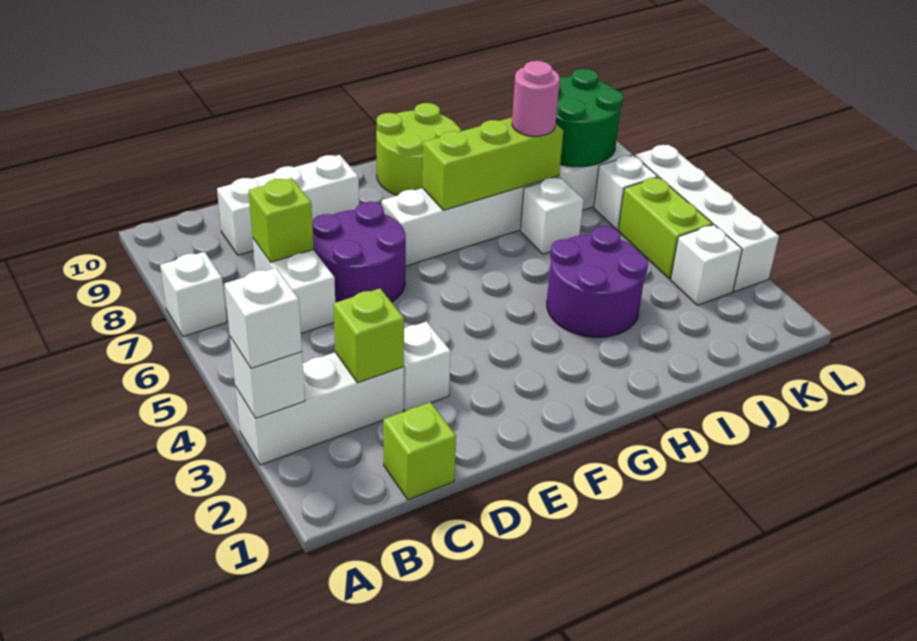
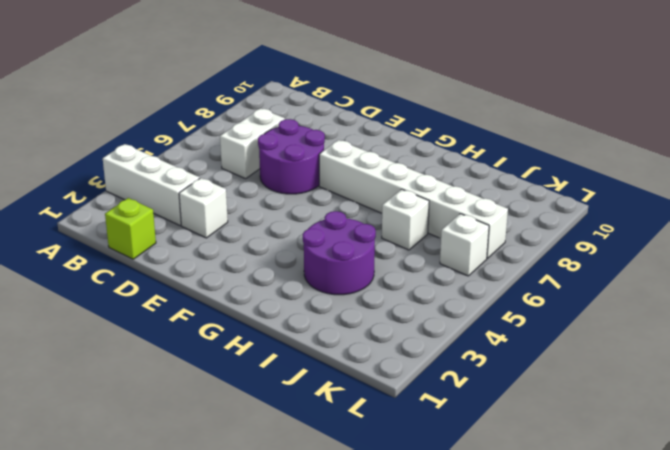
none -> white 1x1 brick [160,252,227,336]
none -> white 1x3 brick [217,155,359,255]
none -> lime 2x2 round brick [376,103,461,195]

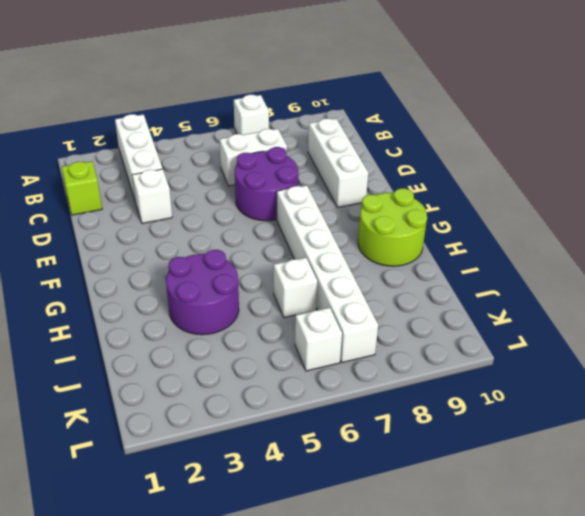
none -> white 1x1 brick [671,225,742,305]
none -> lime 1x2 brick [618,177,713,279]
none -> white 1x4 brick [635,145,779,292]

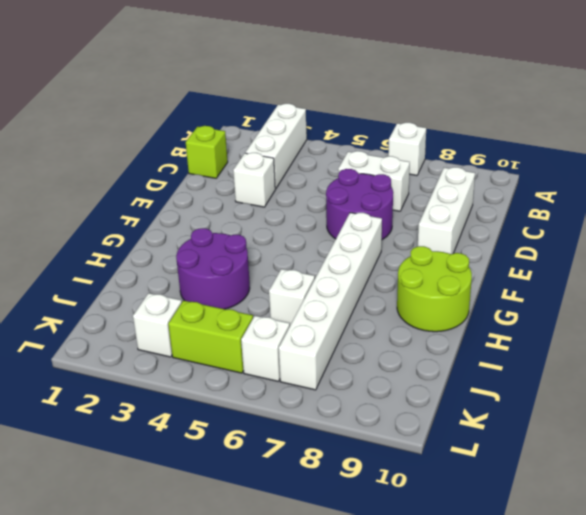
none -> white 1x4 brick [635,145,779,292]
none -> white 1x1 brick [230,337,305,418]
none -> lime 1x1 brick [333,288,404,383]

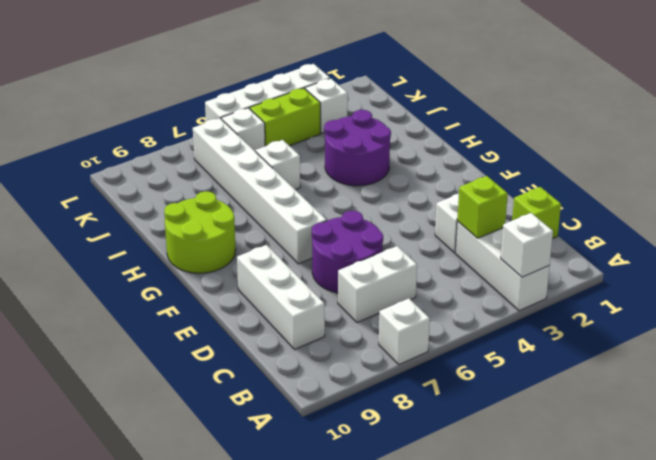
none -> lime 1x1 brick [249,178,314,262]
none -> lime 1x3 brick [422,118,564,210]
none -> green 2x2 round brick [556,69,623,167]

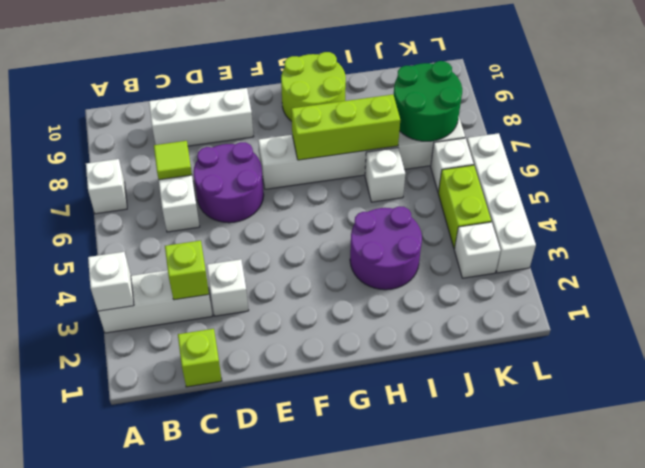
lime 1x1 tile [154,141,192,180] -> lime 1x1 brick [249,178,314,262]
none -> white 1x1 brick [224,268,302,368]
none -> pink 1x1 round brick [512,61,560,136]

